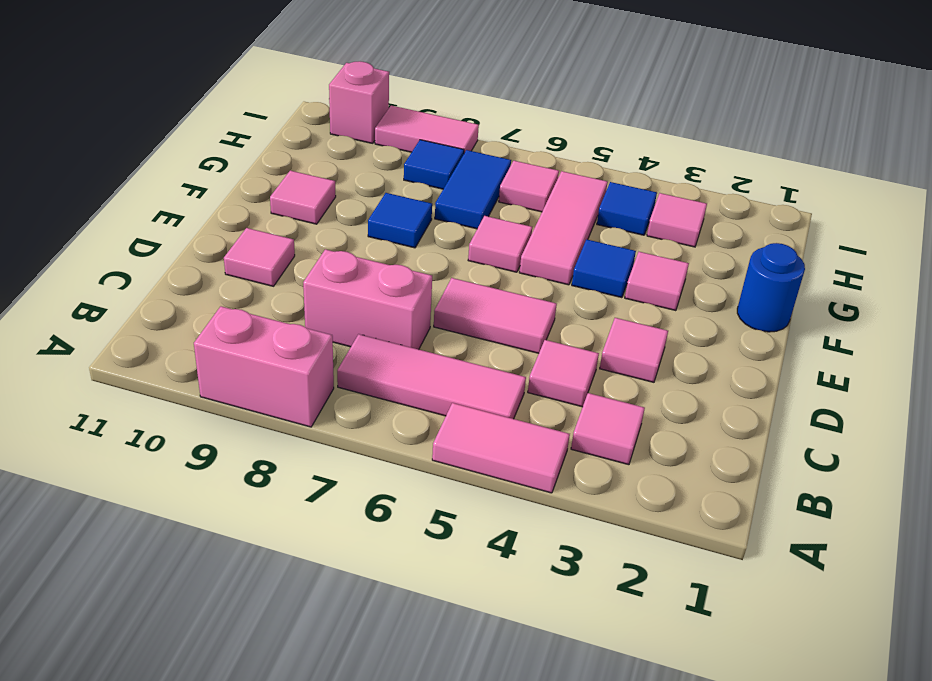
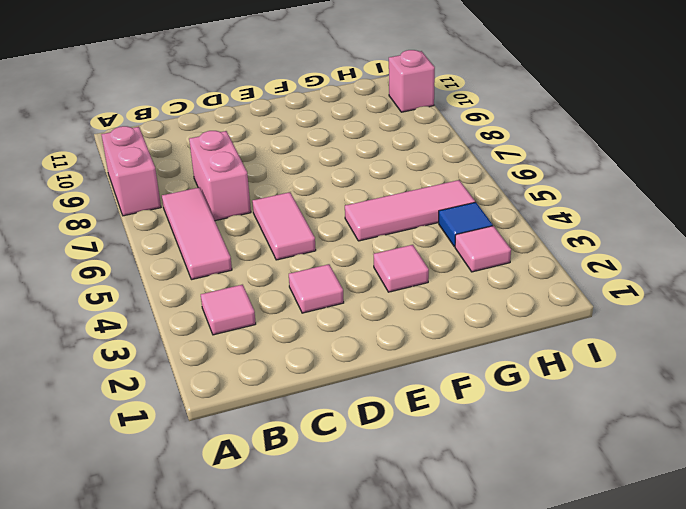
none -> pink 1x2 tile [432,403,570,493]
none -> pink 1x1 tile [528,340,599,407]
none -> pink 1x1 tile [224,228,295,286]

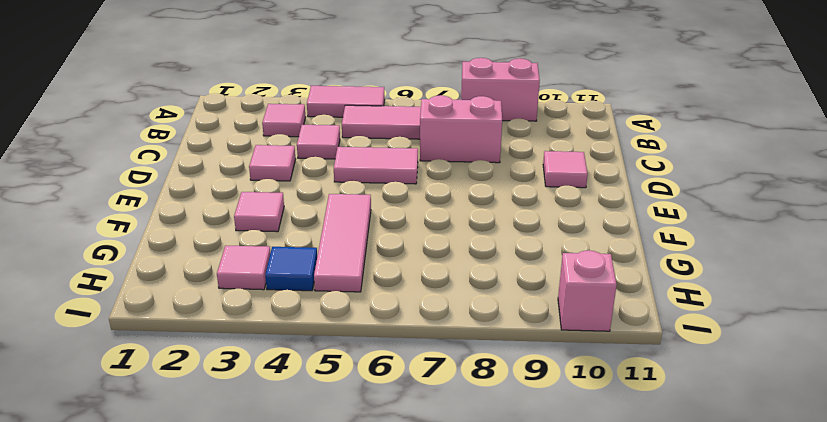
none -> blue 1x1 round brick [737,243,805,332]
none -> blue 1x1 tile [572,239,636,298]
none -> pink 1x1 tile [468,216,532,272]

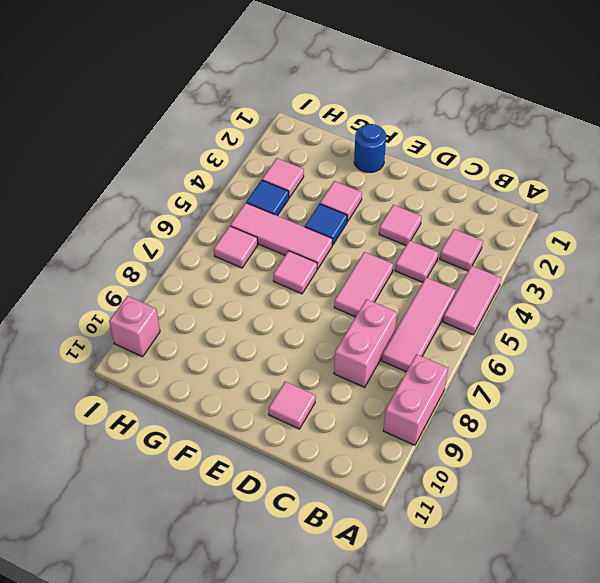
none -> blue 1x1 tile [368,193,432,248]
none -> pink 1x1 tile [270,171,336,224]
none -> blue 1x2 tile [435,150,511,229]

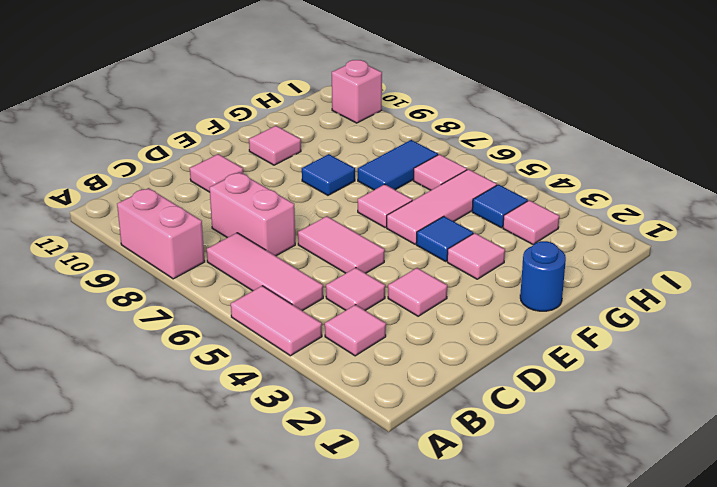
none -> blue 1x1 tile [404,140,464,189]
none -> pink 1x2 tile [375,106,479,153]

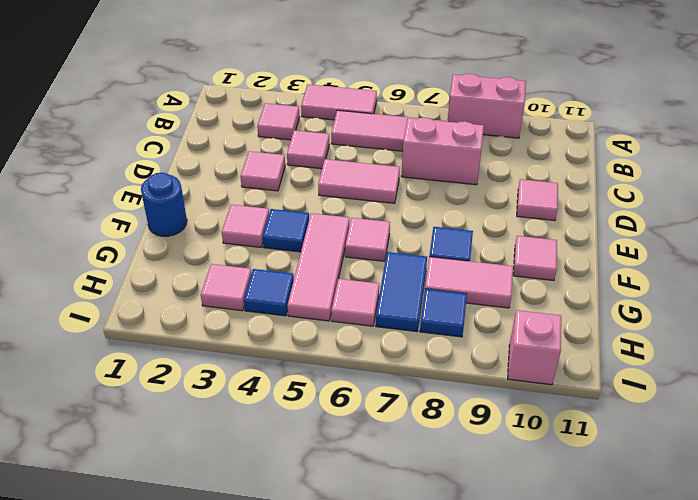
pink 1x2 tile [425,257,513,308] -> pink 1x2 tile moved to [375,106,479,153]

